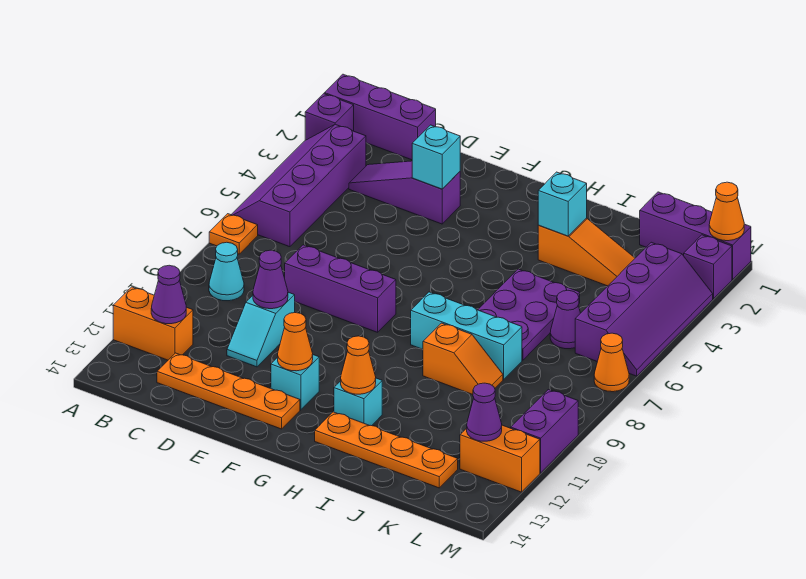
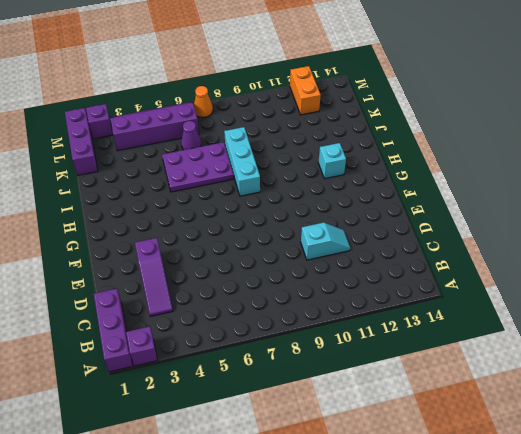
none -> purple 2x4 slope [231,124,366,247]
none -> orange 1x1 plate [209,214,258,254]
none -> orange 1x2 brick [113,287,193,360]
none -> cyan 1x1 cone [209,242,244,301]

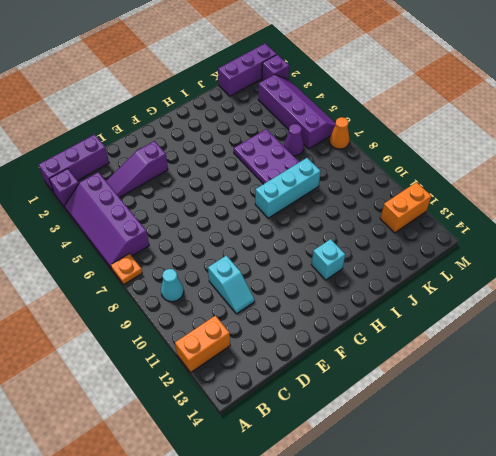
none -> orange 1x4 plate [157,353,300,429]
none -> purple 1x3 brick [285,245,396,332]
none -> cyan 1x1 brick [271,355,319,410]
none -> orange 1x4 plate [315,412,458,488]

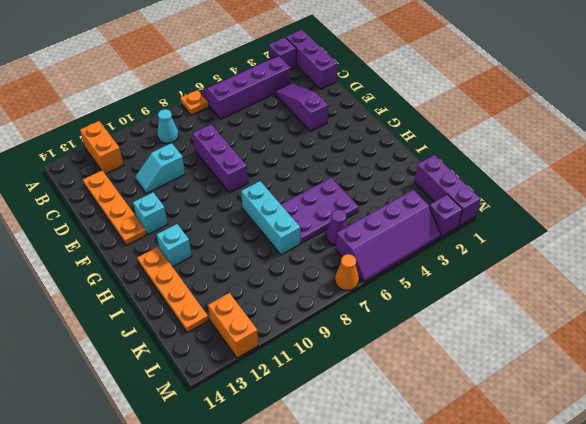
none -> orange 1x3 slope [538,218,635,286]
none -> orange 1x2 slope [423,323,503,394]
none -> purple 1x2 brick [511,390,578,473]
none -> purple 1x1 cone [151,265,186,324]

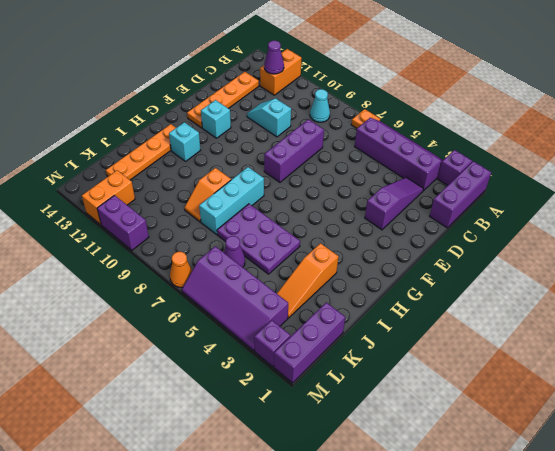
none -> purple 1x1 cone [253,250,288,309]
none -> cyan 1x1 brick [412,125,460,189]
none -> orange 1x1 cone [278,313,313,371]
none -> orange 1x1 cone [341,336,376,394]

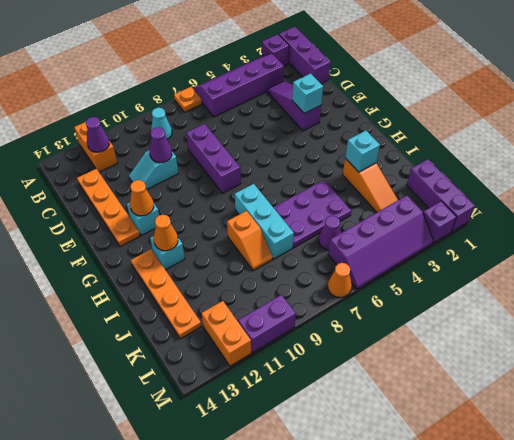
none -> purple 1x1 cone [467,383,502,441]
none -> orange 1x1 cone [709,182,744,241]

